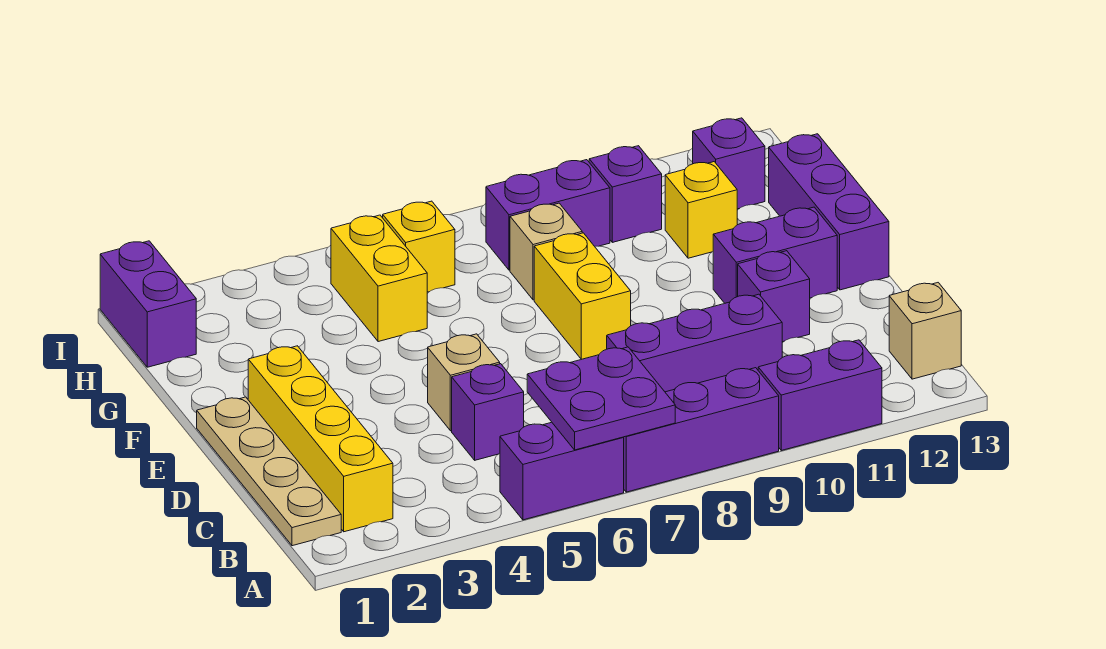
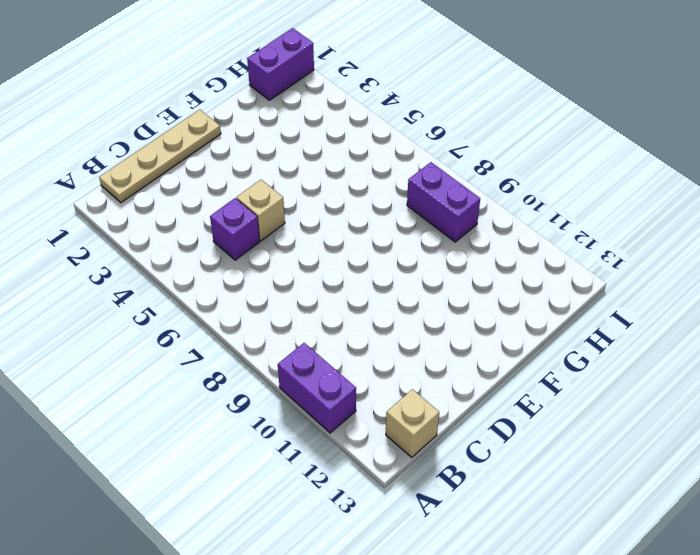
none -> purple 1x2 brick [500,422,624,520]
none -> purple 1x3 brick [623,368,779,492]
none -> yellow 1x4 brick [248,346,393,532]

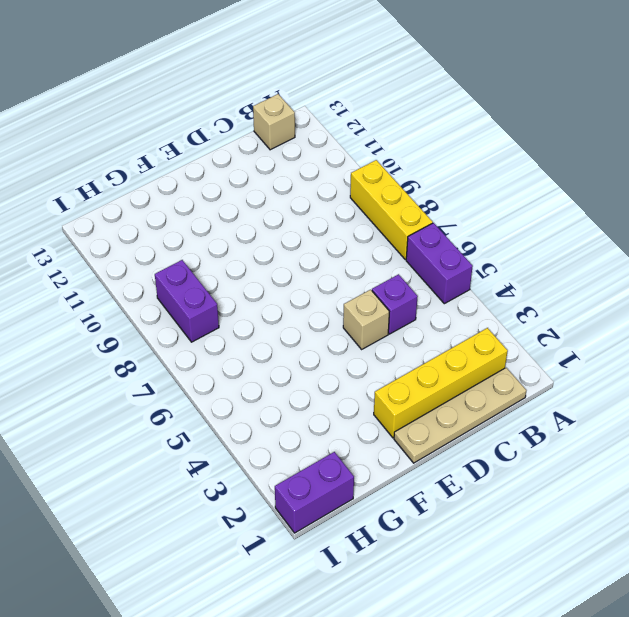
yellow 1x3 brick [350,160,433,260] -> purple 1x3 brick [623,368,779,492]
none -> purple 1x2 brick [758,340,882,450]
none -> purple 1x3 brick [607,294,782,392]
none -> purple 1x1 brick [738,251,810,342]

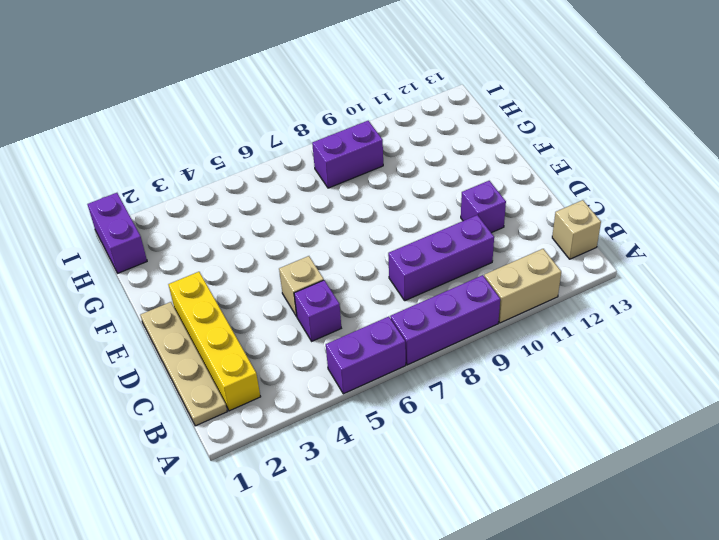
tan 1x2 brick [484,249,561,323] -> purple 1x2 brick [758,340,882,450]
none -> yellow 1x2 brick [534,233,631,359]
none -> purple 1x2 brick [713,207,837,303]
none -> purple 1x3 brick [769,134,889,290]

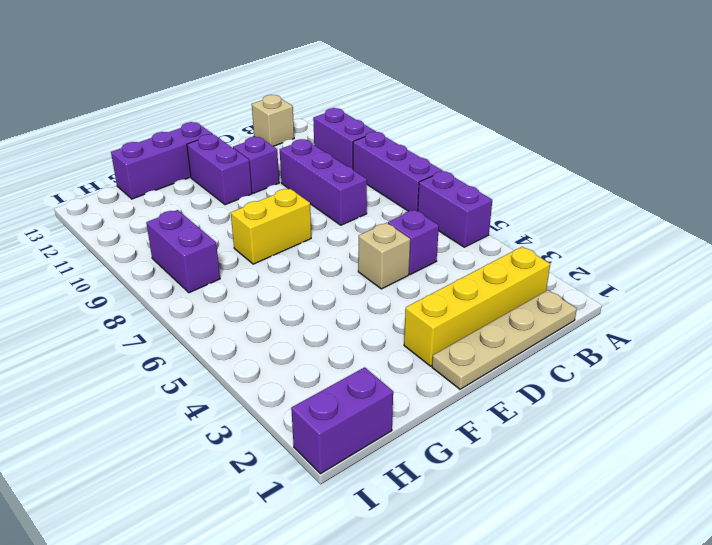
none -> yellow 1x2 brick [331,215,427,342]
none -> tan 1x1 brick [510,203,582,300]
none -> yellow 1x1 brick [665,162,737,258]

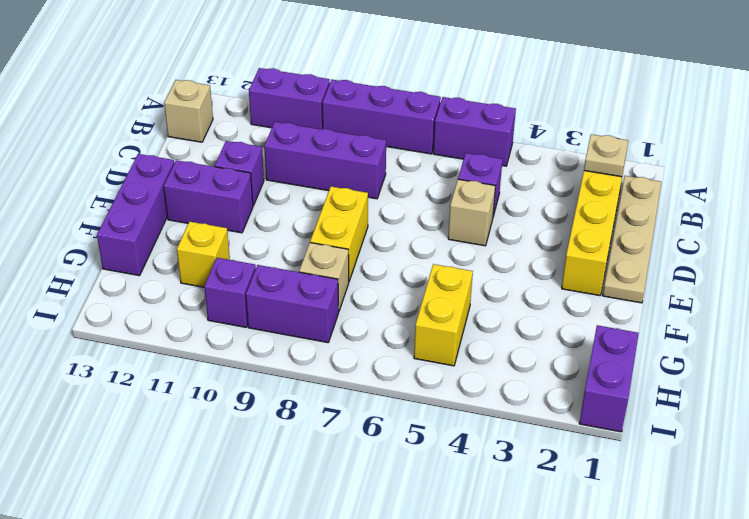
tan 1x1 plate [584,134,628,177] -> none
none -> yellow 1x1 brick [383,201,455,292]
none -> purple 1x1 brick [693,118,765,209]
none -> purple 2x2 plate [527,347,675,450]

